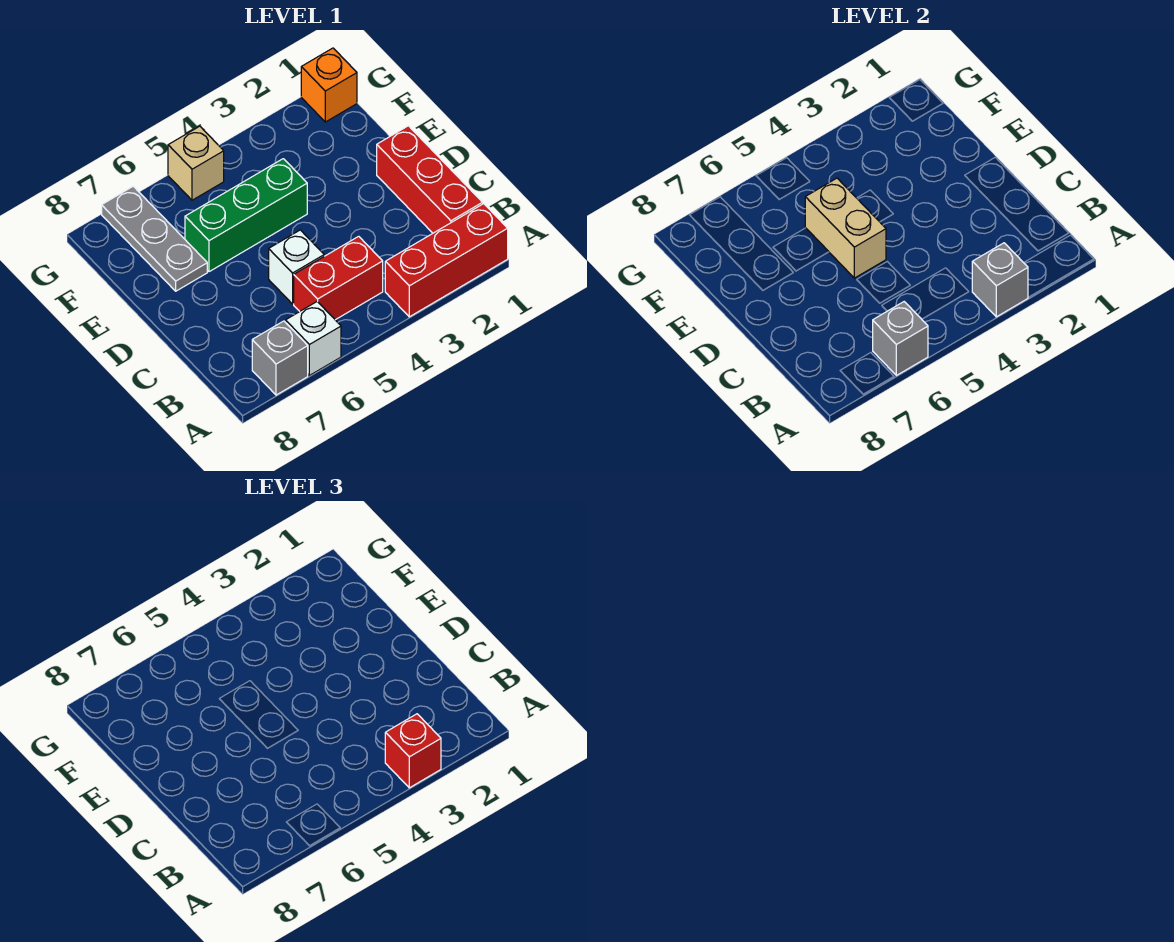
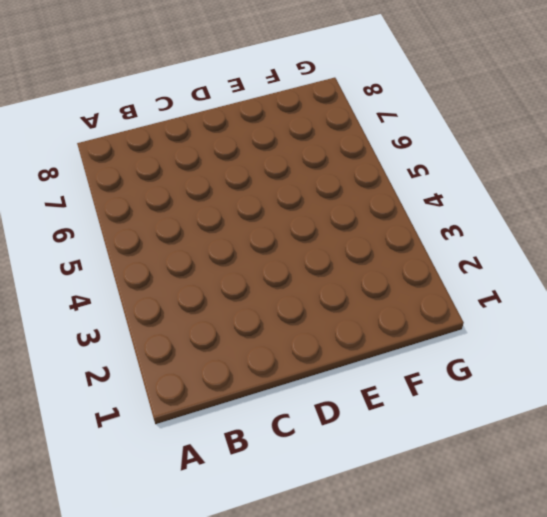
none -> red 1x3 brick [385,204,508,317]
none -> white 1x1 brick [286,302,341,375]
none -> grey 1x1 brick [252,321,308,395]

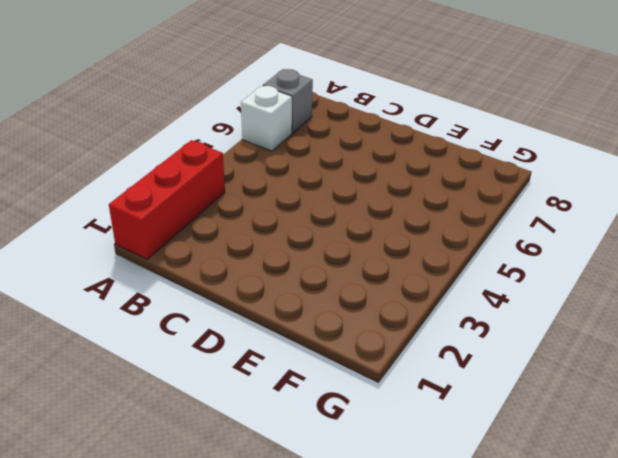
none -> red 1x3 brick [377,126,483,233]
none -> red 1x2 brick [294,236,383,320]
none -> white 1x1 brick [269,230,324,304]

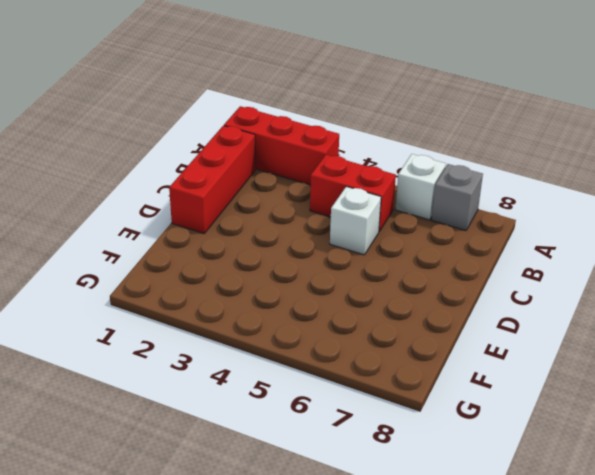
none -> green 1x3 brick [185,159,307,272]
none -> grey 1x3 plate [102,186,207,291]
none -> orange 1x1 brick [301,48,357,122]

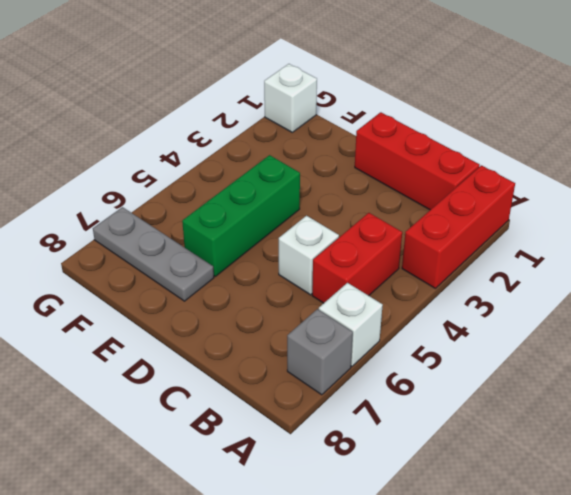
white 1x1 brick [264,64,317,132] -> orange 1x1 brick [301,48,357,122]
none -> tan 1x1 brick [168,126,224,200]
none -> grey 1x1 brick [972,243,1028,317]
none -> grey 1x1 brick [873,302,928,375]

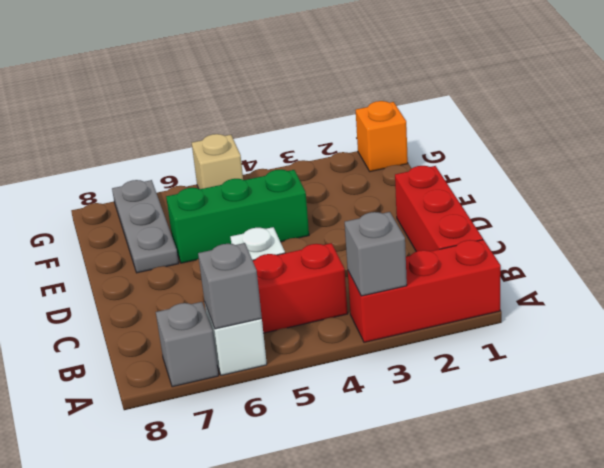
none -> tan 1x2 brick [805,178,886,278]
none -> red 1x1 brick [385,714,441,788]

